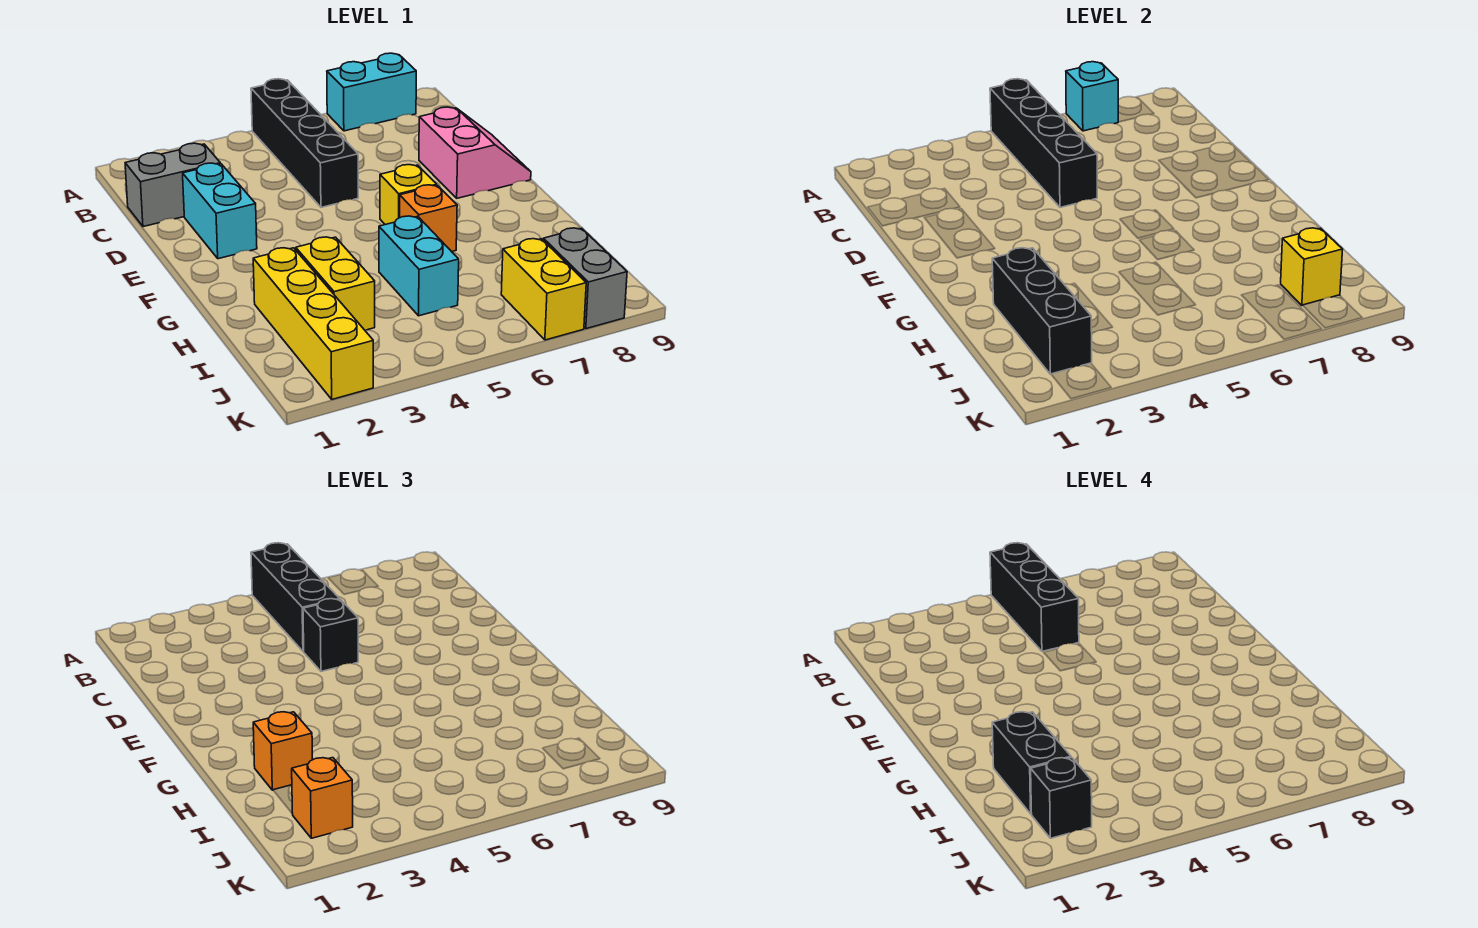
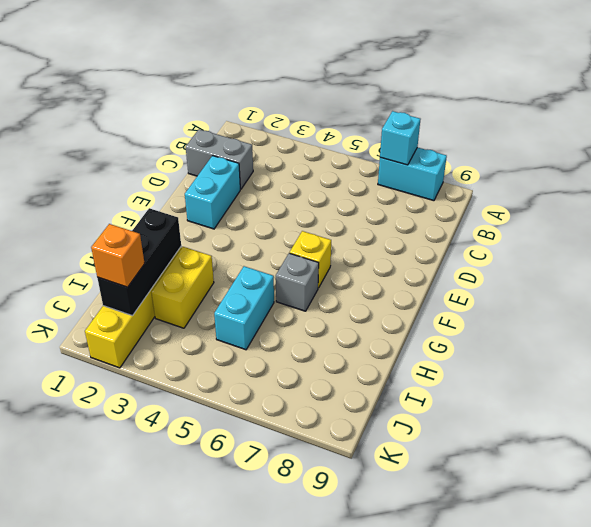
grey 1x1 brick [276,253,319,311] -> orange 1x1 brick [400,185,457,252]
none -> black 1x4 brick [251,79,358,207]
none -> pink 2x2 slope [419,107,531,198]
none -> yellow 1x2 brick [501,239,586,340]

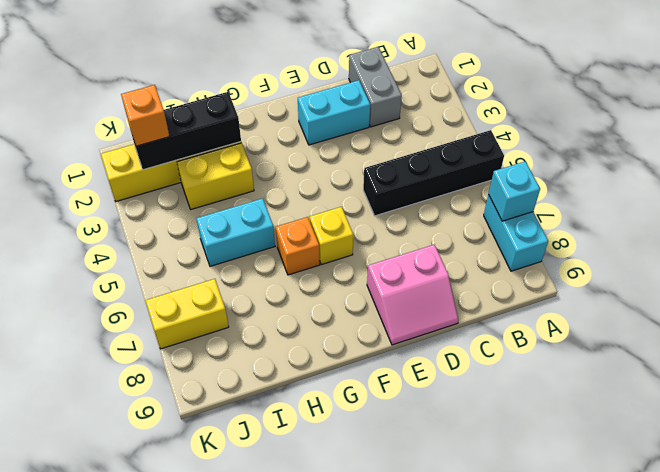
none -> grey 1x2 brick [543,228,627,329]
none -> black 1x4 brick [990,79,1097,207]
none -> yellow 1x1 brick [1281,228,1343,305]

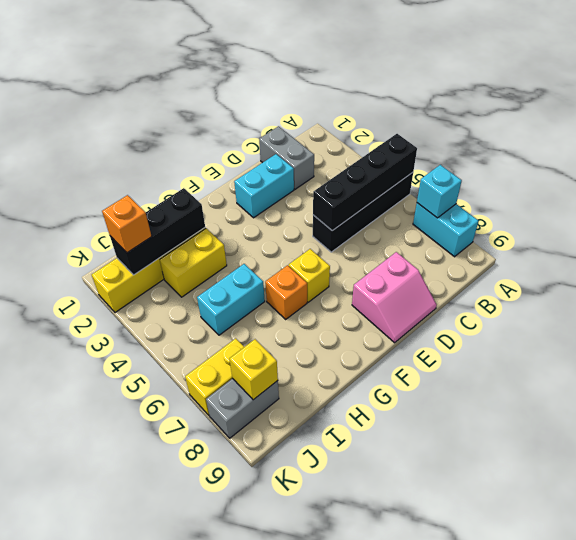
none -> black 1x3 brick [251,543,340,651]
none -> black 1x1 brick [303,599,358,671]
none -> orange 1x1 brick [253,712,312,790]

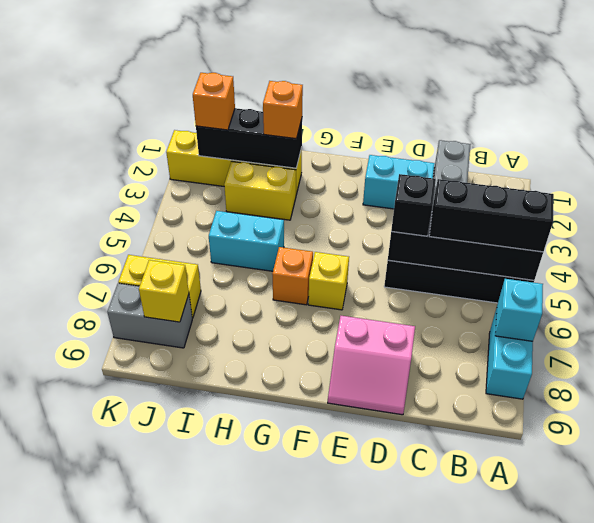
none -> black 1x3 brick [990,543,1079,651]
none -> black 1x2 brick [992,712,1071,814]
none -> black 1x1 brick [1031,758,1092,838]

